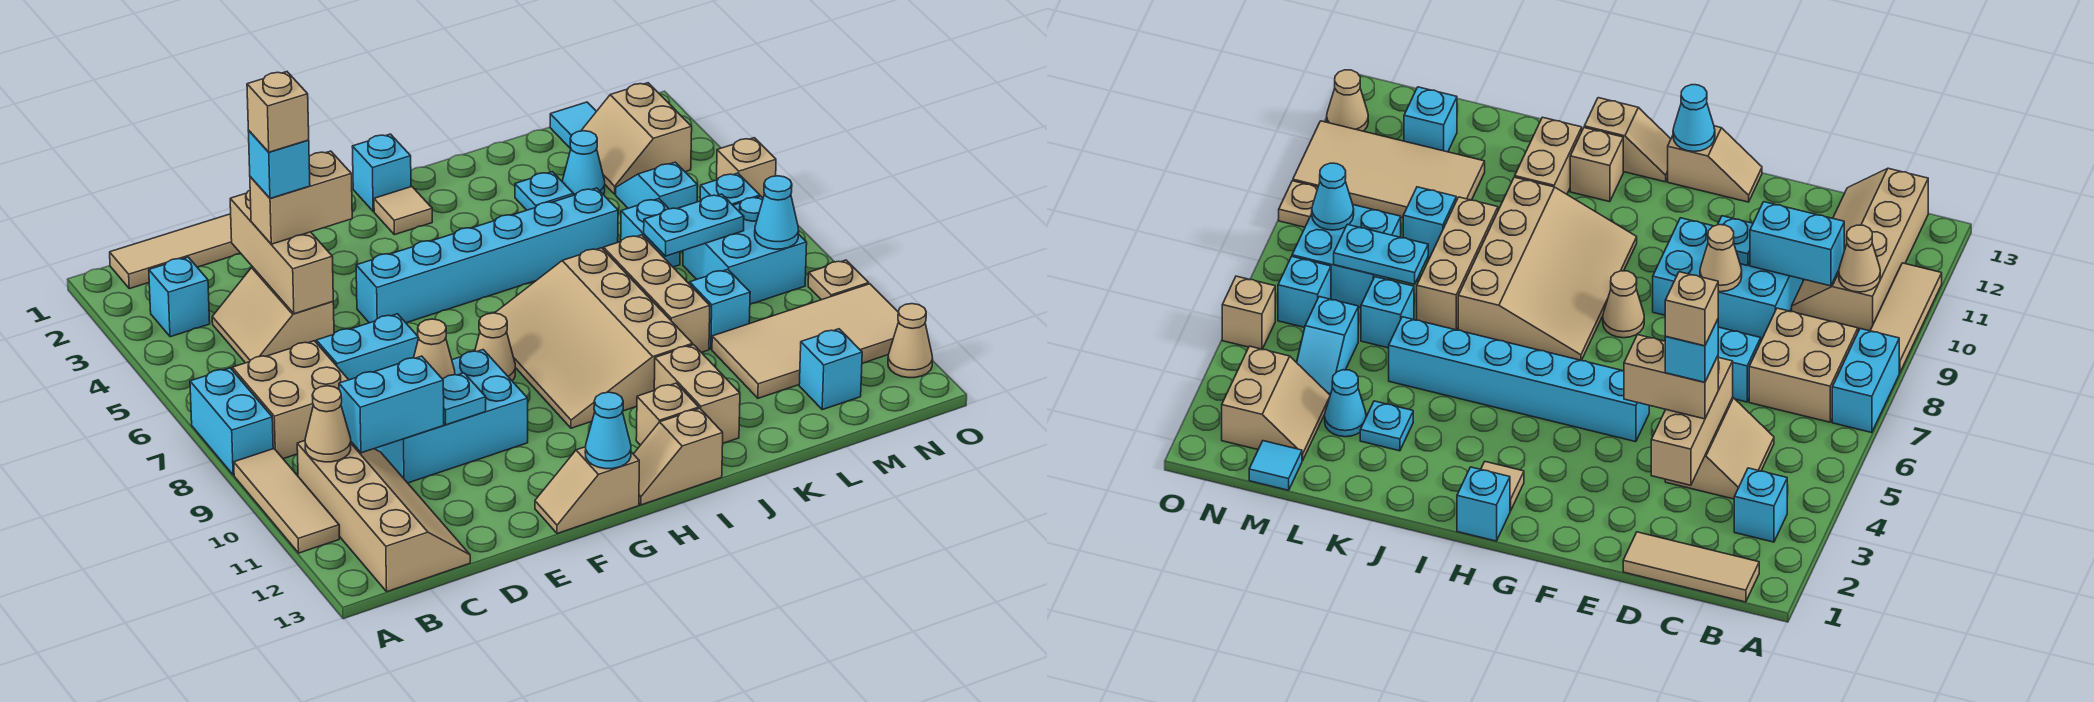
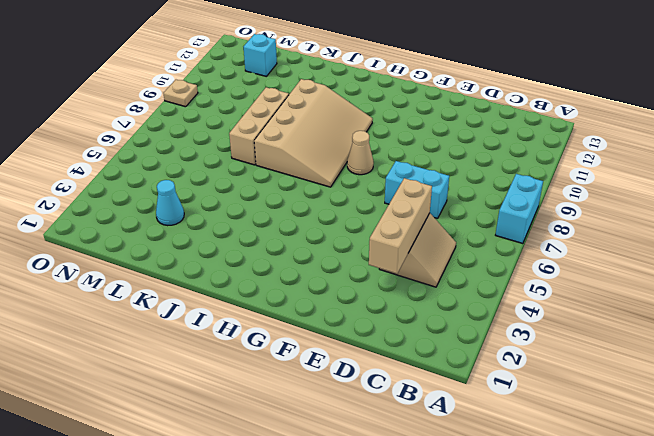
none -> tan 1x3 tile [234,449,339,553]
none -> tan 1x3 tile [110,214,241,289]
none -> cyan 1x1 brick [149,257,210,337]
none -> tan 2x2 brick [232,341,348,459]

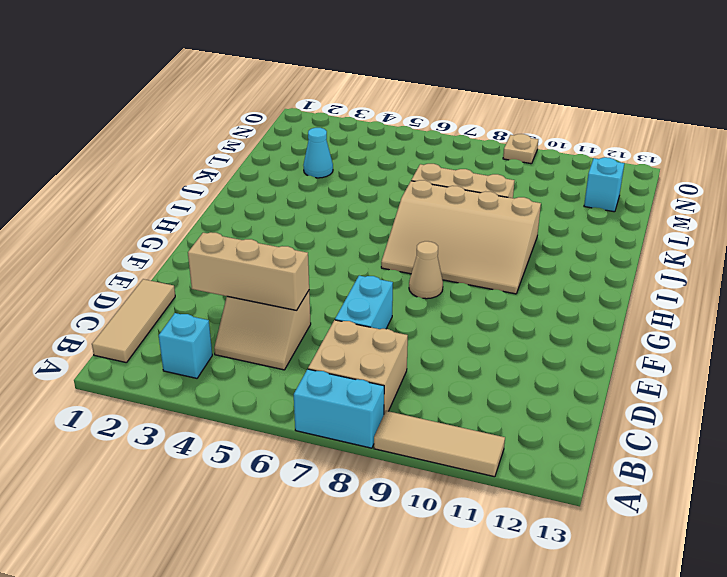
none -> tan 2x4 slope [297,441,470,592]
none -> cyan 2x3 brick [375,350,528,483]
none -> cyan 1x6 brick [356,188,618,323]
none -> tan 1x2 slope [535,447,639,534]

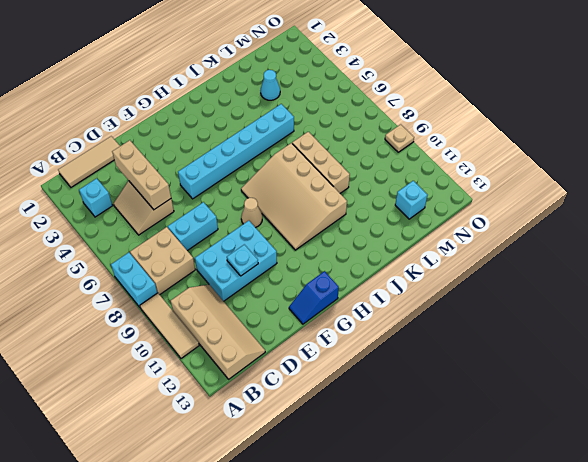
blue 1x2 slope [289,271,339,324] -> tan 1x2 slope [535,447,639,534]
none -> cyan 1x1 brick [352,134,411,211]
none -> tan 1x1 tile [374,187,432,235]
none -> tan 1x2 slope [634,408,723,505]
none -> tan 1x1 brick [636,383,699,445]

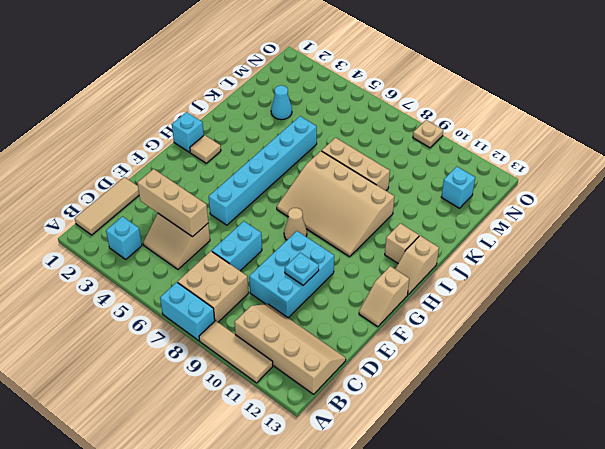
none -> tan 1x2 brick [654,345,740,443]
none -> cyan 1x1 plate [515,172,573,210]
none -> cyan 1x1 brick [621,199,680,267]
none -> cyan 1x1 brick [690,269,750,349]

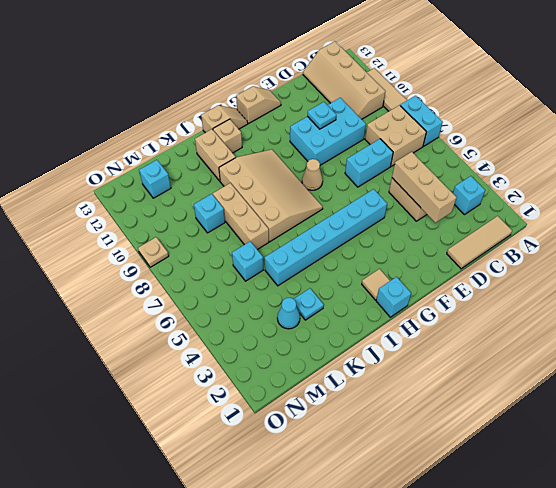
none -> tan 2x4 tile [712,284,899,398]
none -> cyan 1x1 tile [550,102,597,149]
none -> tan 2x2 slope [581,83,692,194]
none -> cyan 1x2 slope [616,162,698,209]

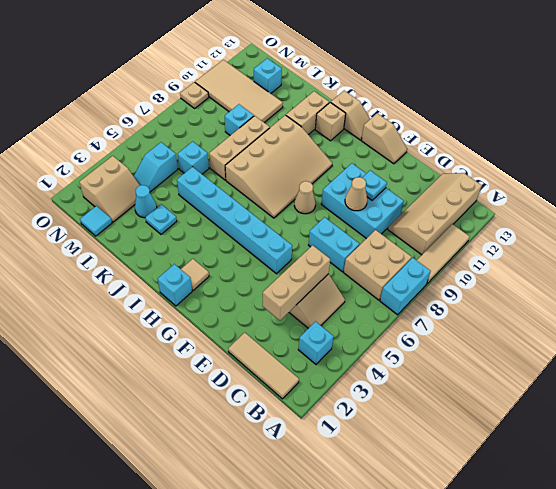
none -> cyan 2x2 brick [683,196,807,304]
none -> cyan 1x1 brick [700,173,760,205]
none -> tan 1x1 brick [717,138,776,198]
none -> tan 1x1 cone [888,304,933,378]

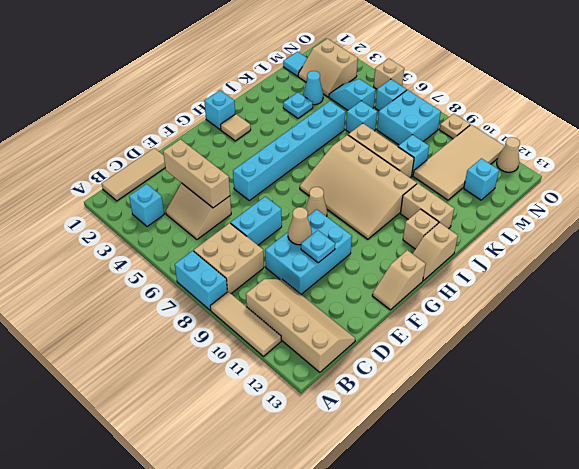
none -> tan 1x1 cone [305,386,351,462]
none -> cyan 1x2 brick [339,356,444,453]
none -> cyan 1x1 cone [585,392,631,469]
none -> cyan 1x2 plate [644,194,744,256]

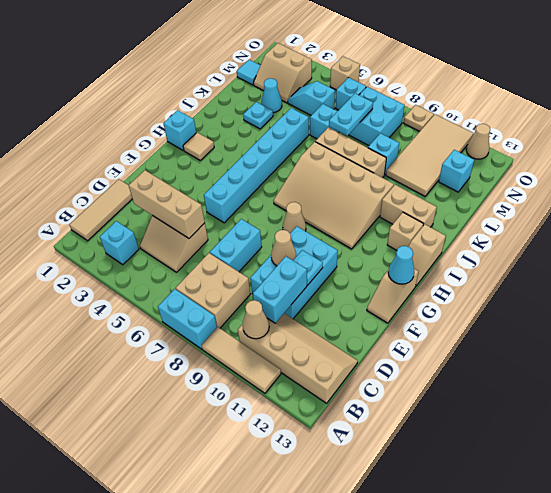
none -> cyan 1x1 cone [755,176,799,249]
none -> tan 1x2 brick [250,151,352,244]
none -> cyan 1x1 brick [248,131,310,198]
none -> tan 1x1 brick [247,72,309,152]

